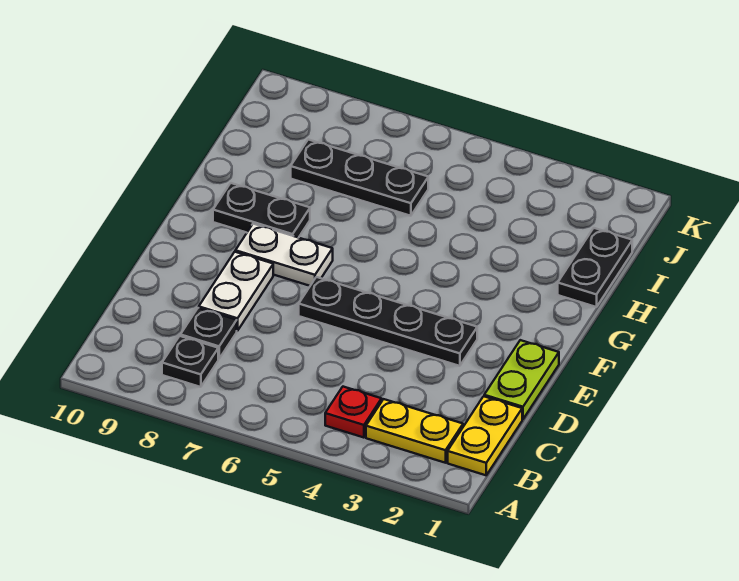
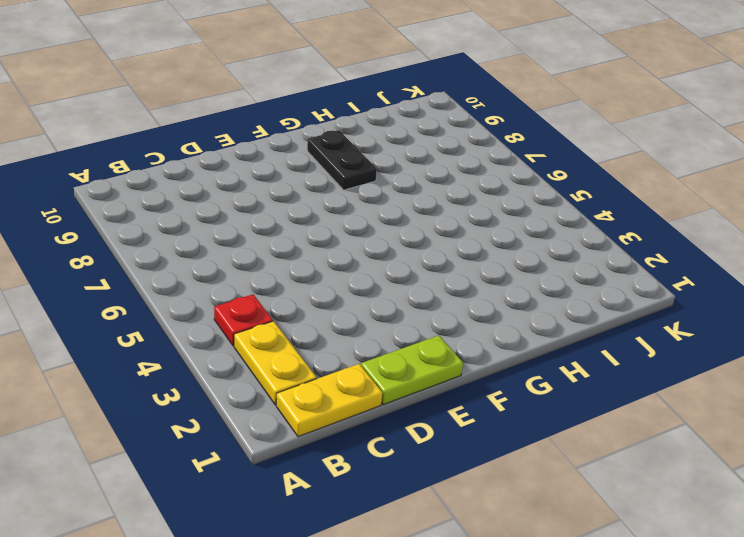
none -> black 1x1 plate [162,336,218,387]
none -> black 1x1 plate [180,308,237,359]
none -> white 1x2 plate [199,252,273,331]

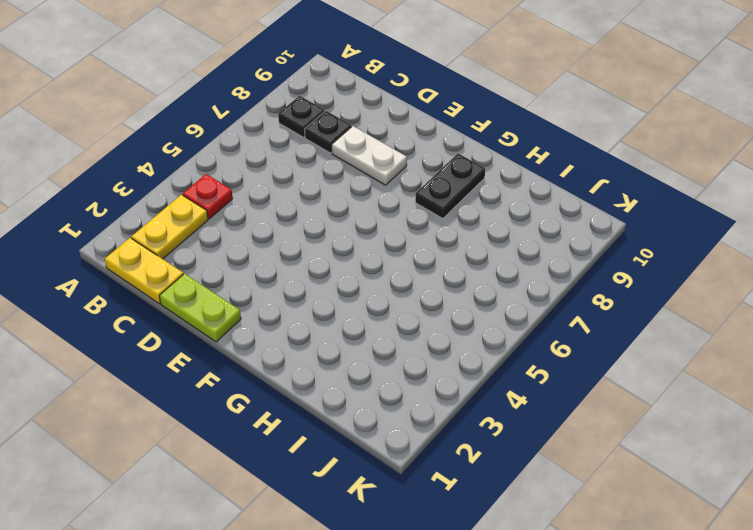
none -> black 1x4 plate [299,277,477,366]
none -> white 1x2 plate [235,224,333,286]
none -> black 1x2 plate [558,228,632,307]

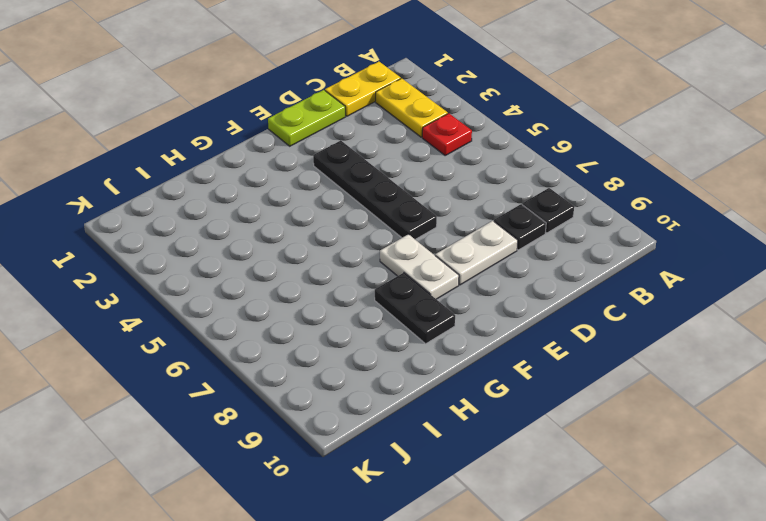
none -> black 1x2 plate [558,228,632,307]
none -> black 1x3 plate [291,139,428,216]

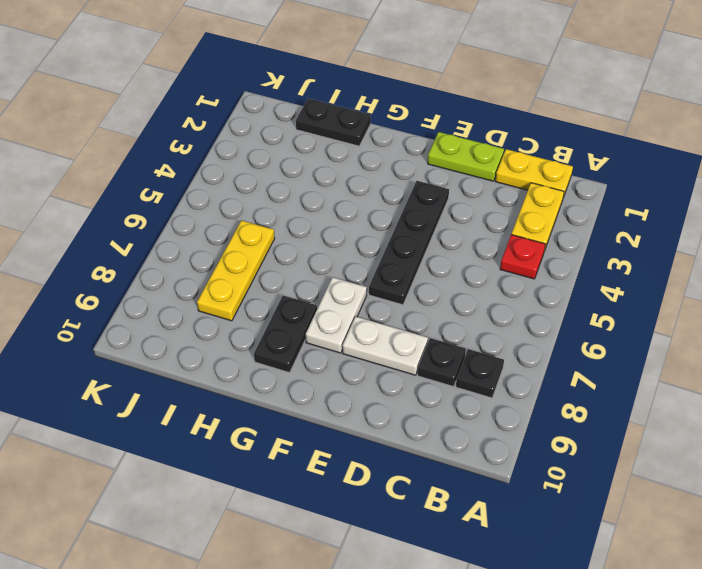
yellow 1x3 plate [197,221,275,321] -> black 1x3 plate [291,139,428,216]

